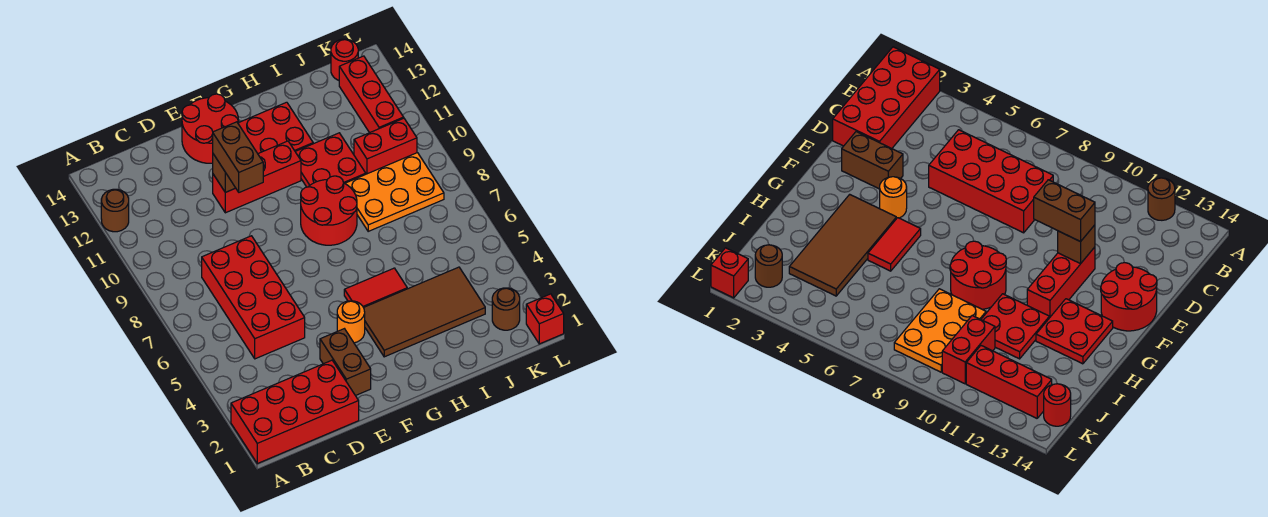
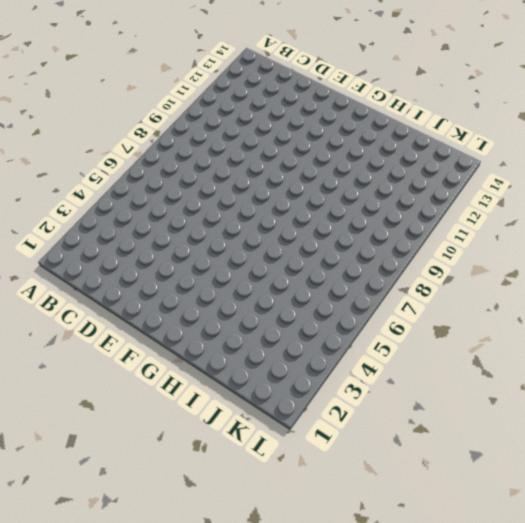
none -> red 2x4 brick [231,360,359,464]
none -> brown 1x1 round brick [101,189,129,232]
none -> red 2x4 brick [202,236,305,359]

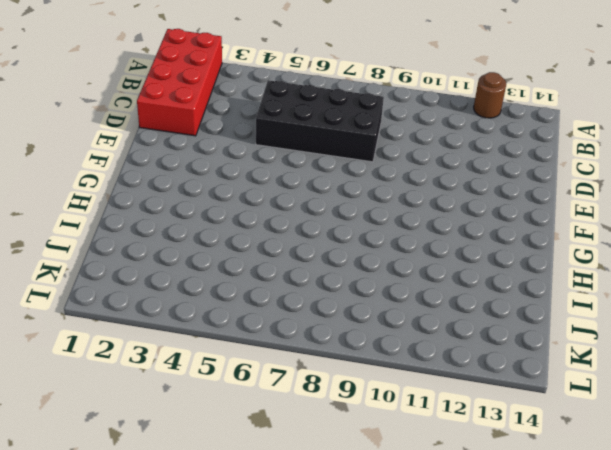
black 2x4 brick [256,80,384,162] -> red 2x4 brick [202,236,305,359]
none -> brown 1x2 brick [320,329,371,396]
none -> red 1x3 brick [213,141,301,213]
none -> red 2x2 round brick [182,94,239,163]

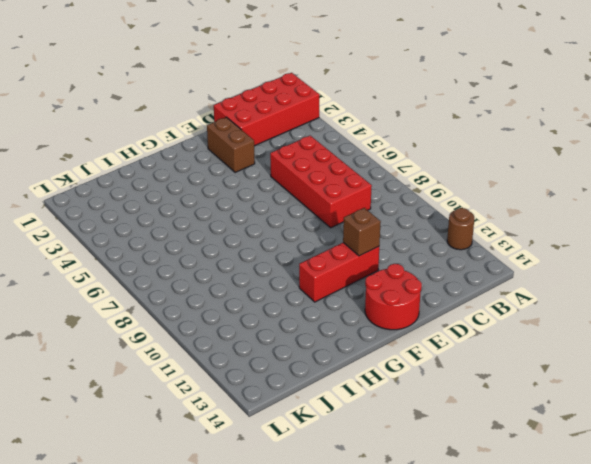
none -> orange 1x1 round brick [337,301,365,343]
none -> brown 2x4 tile [364,267,485,357]
none -> red 1x2 tile [344,268,407,307]

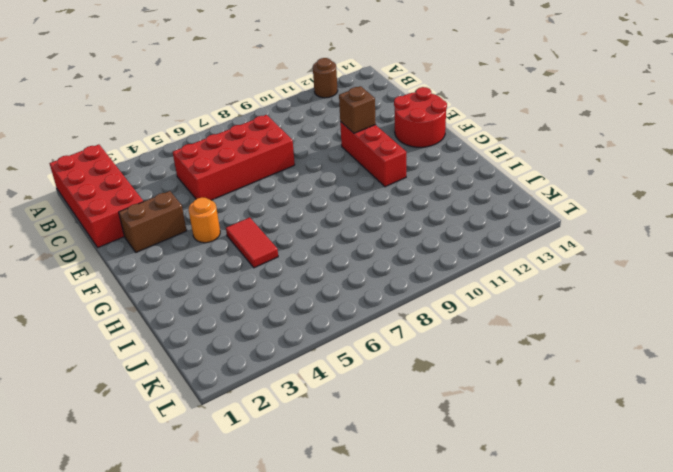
none -> brown 2x4 tile [364,267,485,357]
none -> red 2x2 round brick [301,176,357,245]
none -> red 2x2 plate [239,102,313,153]

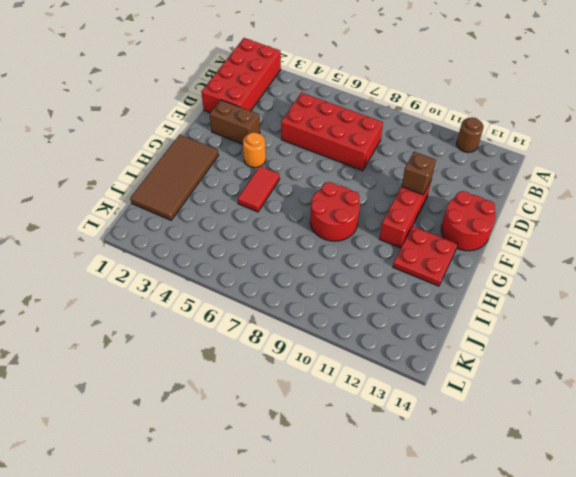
brown 2x4 tile [130,135,219,220] -> brown 2x4 tile moved to [364,267,485,357]
none -> red 2x2 plate [295,133,366,187]
none -> orange 2x3 plate [345,153,444,231]
none -> red 1x2 brick [354,118,417,174]

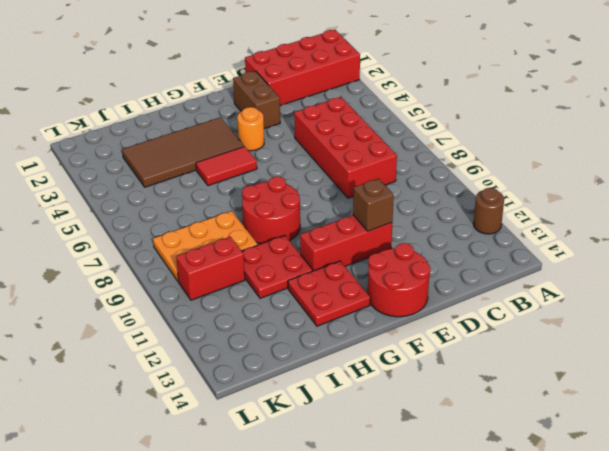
none -> brown 1x1 round brick [492,288,520,330]
none -> red 1x3 brick [339,56,404,133]
none -> red 1x1 round brick [331,39,358,80]

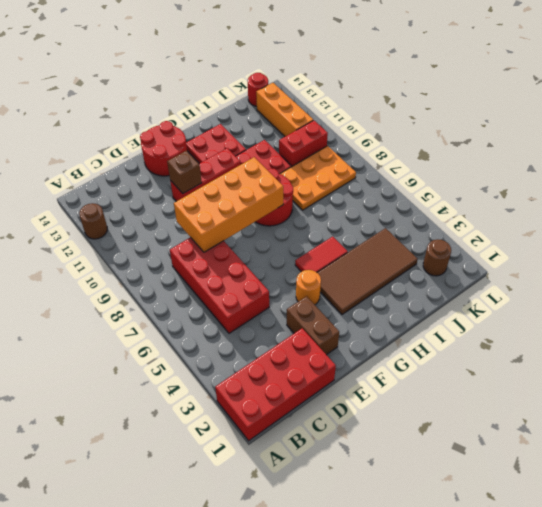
orange 2x4 brick [174,157,283,252] -> none
orange 1x3 brick [256,83,313,136] -> red 1x3 brick [339,56,404,133]
none -> red 1x1 brick [526,294,564,344]
none -> brown 1x2 brick [213,122,263,192]

